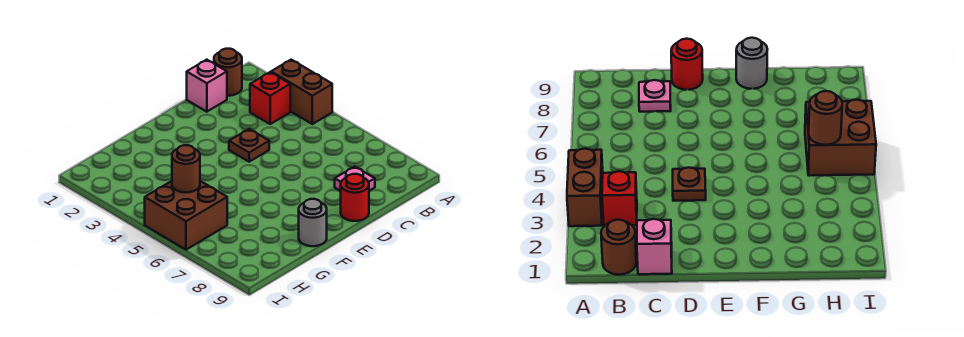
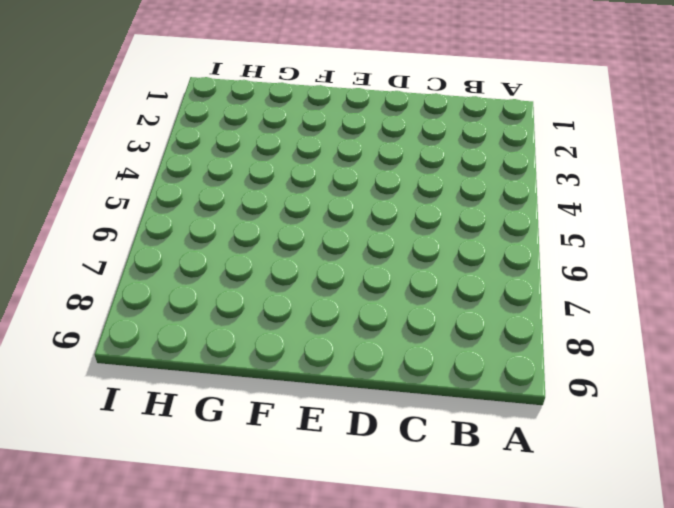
none -> brown 1x2 brick [271,60,332,124]
none -> brown 1x1 round brick [214,49,242,96]

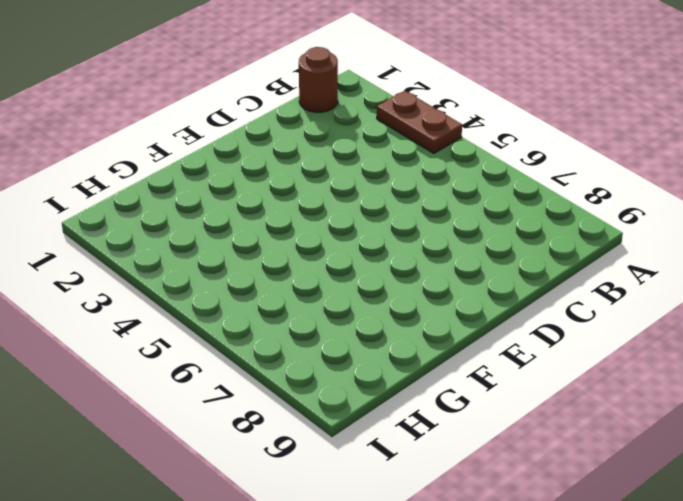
brown 1x2 plate [377,91,462,153] -> brown 1x2 brick [271,60,332,124]
none -> red 1x1 brick [250,72,290,124]
none -> pink 1x1 brick [187,60,227,112]

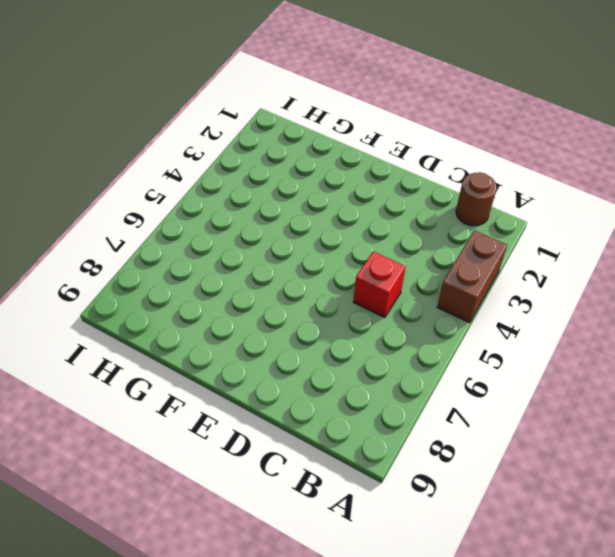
red 1x1 brick [353,252,405,318] -> red 1x1 brick moved to [250,72,290,124]
none -> pink 1x1 brick [187,60,227,112]
none -> pink 1x1 plate [335,167,375,191]

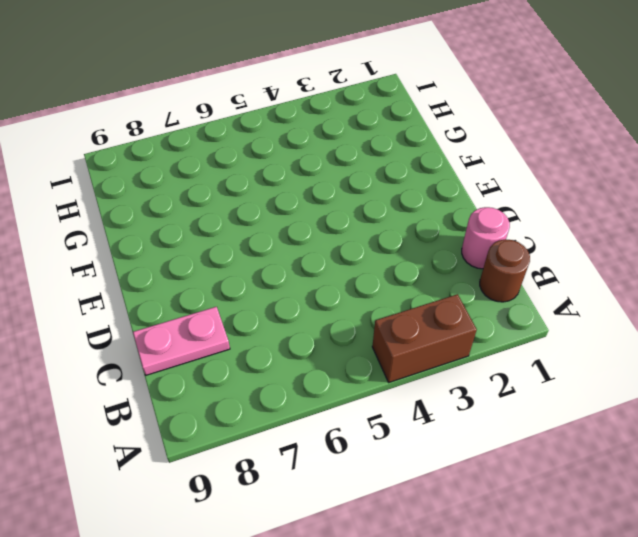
pink 1x1 round brick [462,207,510,269] -> pink 1x1 brick [187,60,227,112]
pink 1x2 plate [133,307,230,375] -> pink 1x1 plate [335,167,375,191]
none -> red 1x1 brick [250,72,290,124]
none -> brown 1x1 plate [229,129,269,162]

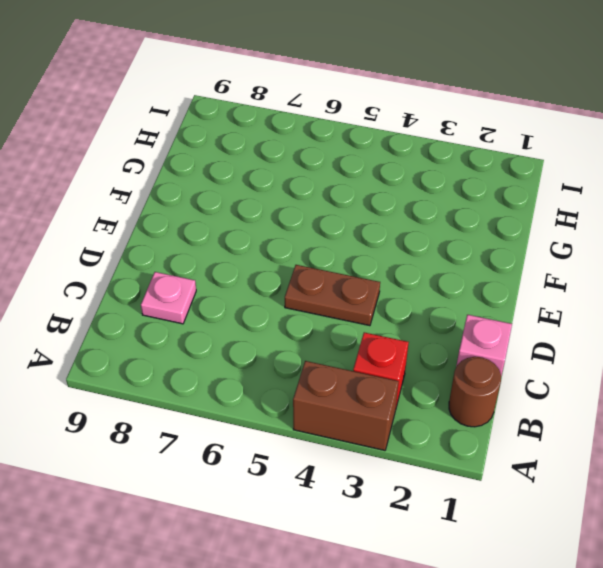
brown 1x2 plate [285,265,380,326] -> brown 1x1 plate [229,129,269,162]
none -> red 1x1 round brick [341,174,369,221]
none -> grey 1x1 round brick [299,199,327,246]

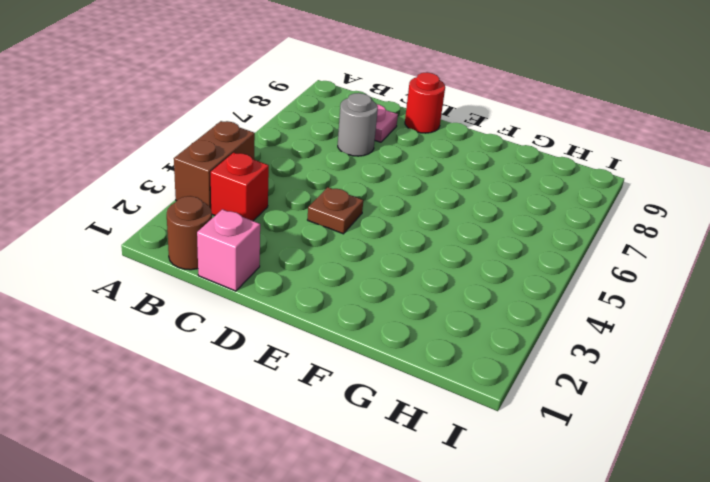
grey 1x1 round brick [338,93,378,156] -> grey 1x1 round brick moved to [299,199,327,246]
none -> brown 2x2 brick [145,181,227,250]
none -> brown 1x1 round brick [172,145,200,192]

